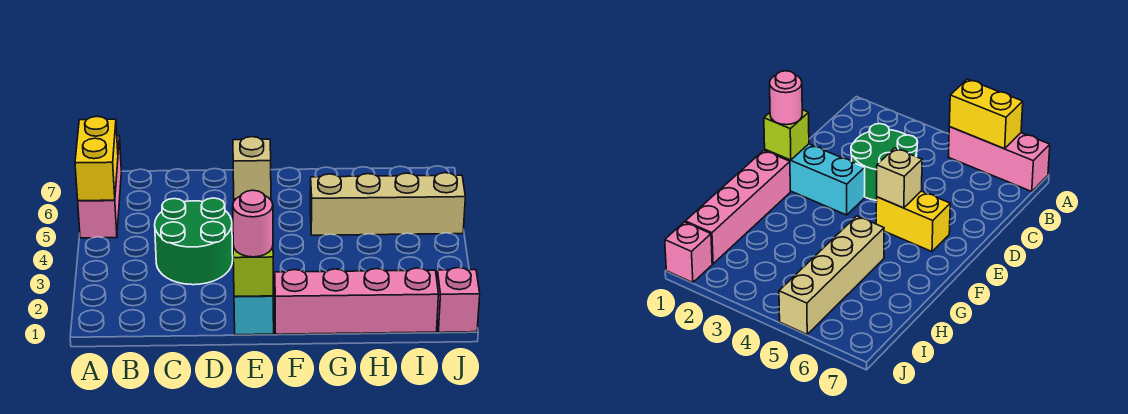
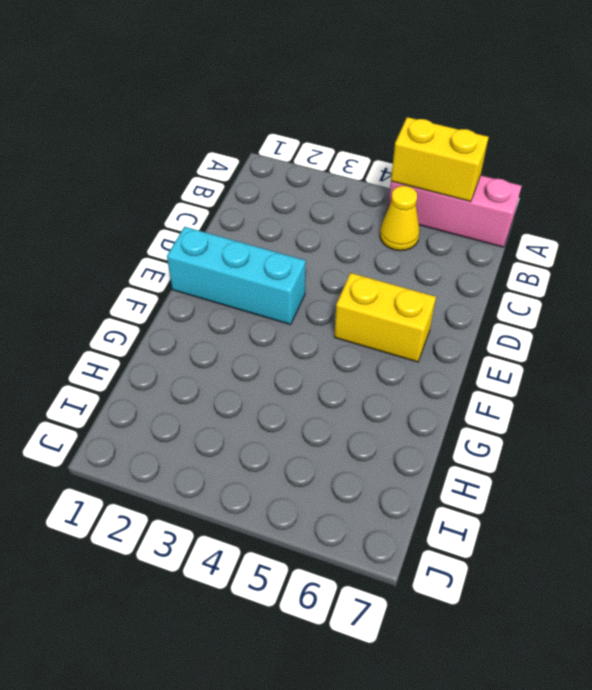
yellow 1x1 cone [380,186,420,251] -> none
none -> green 2x2 round brick [155,198,233,285]
none -> pink 1x4 brick [275,268,439,334]

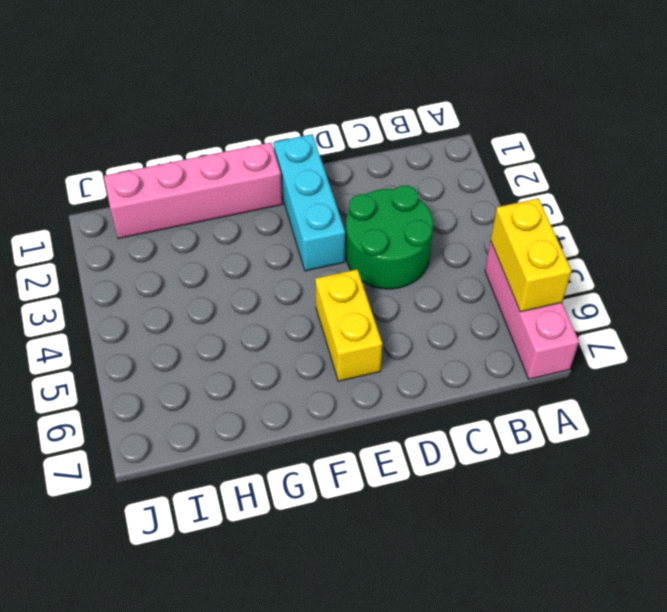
none -> tan 1x4 brick [310,173,465,235]
none -> pink 1x1 brick [437,268,480,332]

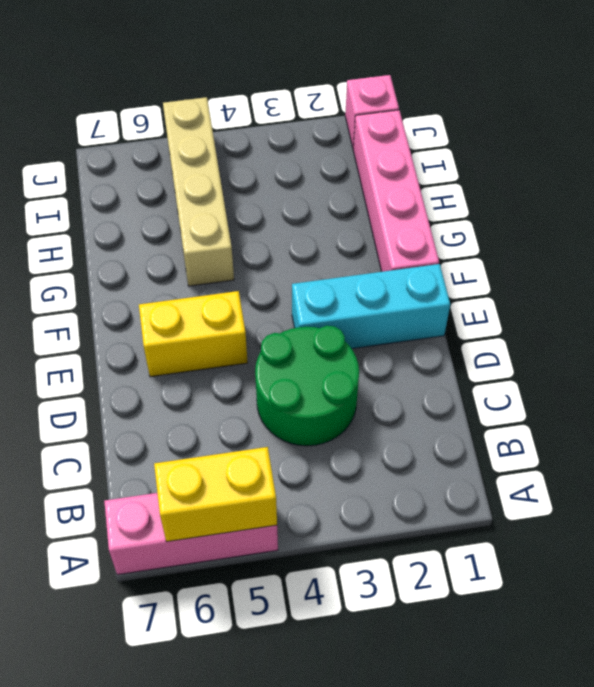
none -> lime 1x1 brick [233,246,273,296]
none -> tan 1x1 brick [233,137,271,199]

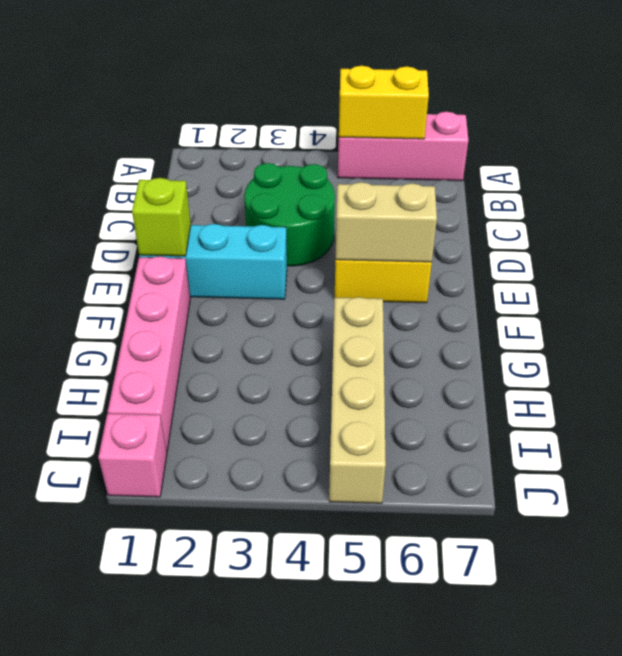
tan 1x2 brick [335,182,437,262] -> tan 1x1 brick [233,137,271,199]
none -> pink 1x1 round brick [233,190,273,257]

